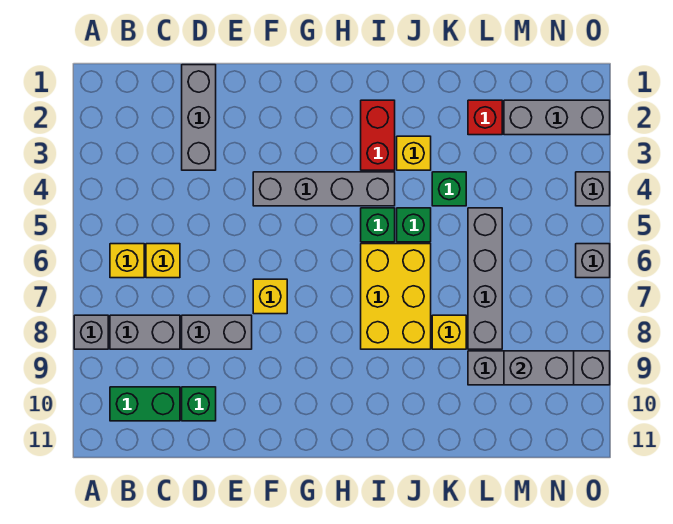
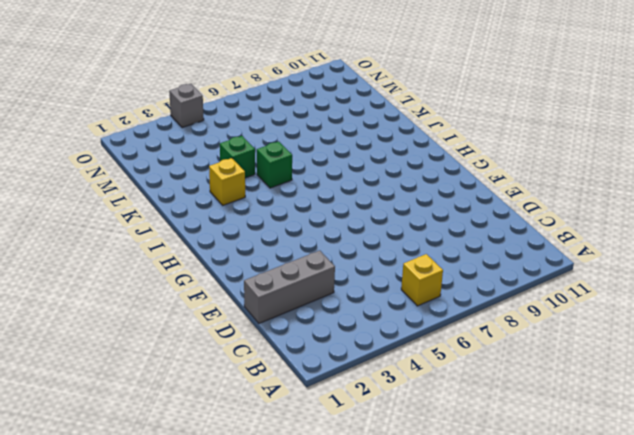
none -> grey 1x1 brick [74,315,108,349]
none -> grey 1x2 brick [110,315,180,349]
none -> green 1x2 brick [110,387,180,421]

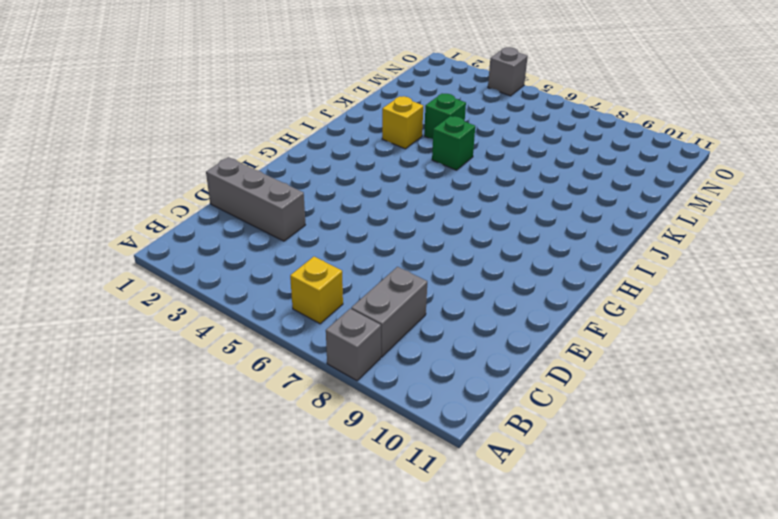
none -> green 1x2 brick [110,387,180,421]
none -> yellow 1x1 brick [146,244,180,278]
none -> grey 1x2 brick [182,315,252,349]

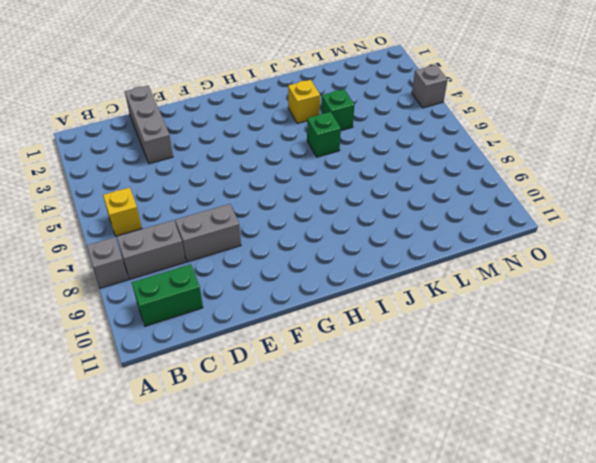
none -> yellow 1x1 brick [146,244,180,278]
none -> green 1x1 brick [182,387,216,421]
none -> grey 1x4 brick [253,172,395,206]

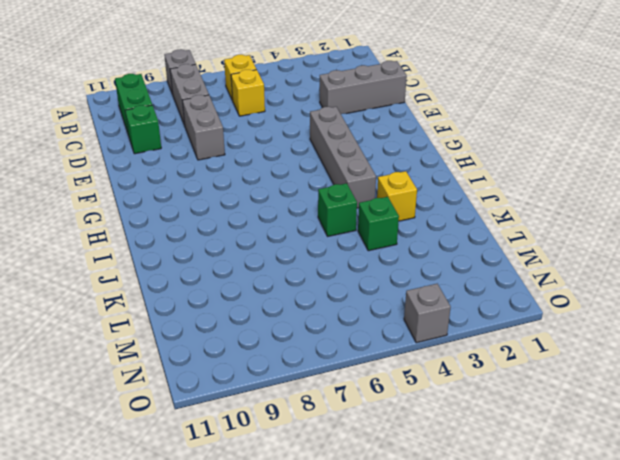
none -> yellow 1x1 brick [253,279,287,314]
none -> red 1x2 brick [361,100,395,170]
none -> green 1x1 brick [361,208,395,242]

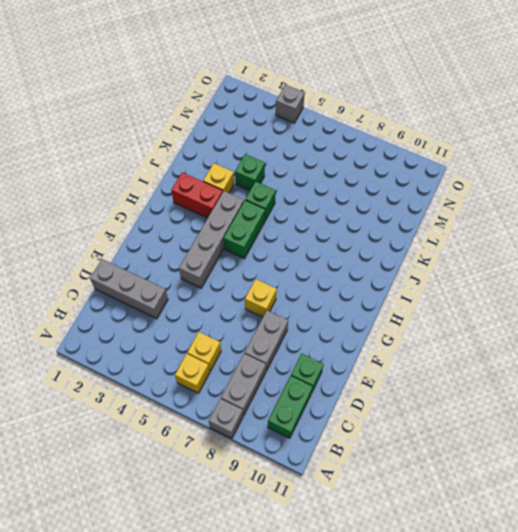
green 1x2 brick [223,200,265,259] -> green 1x1 brick [361,208,395,242]
none -> yellow 2x3 brick [361,244,431,349]
none -> yellow 1x1 brick [432,315,466,349]
none -> red 1x1 brick [468,100,502,135]

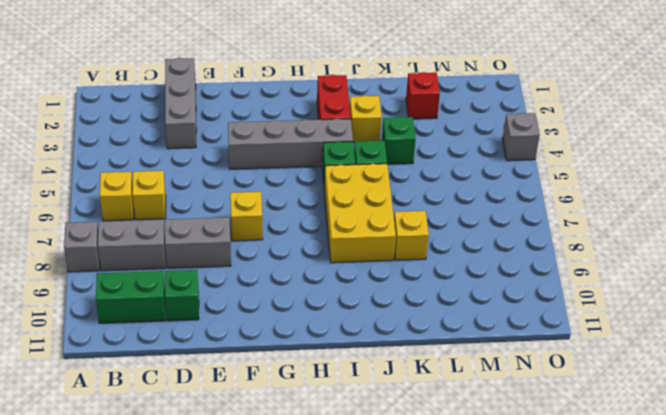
none -> grey 1x4 brick [468,208,502,349]
none -> grey 1x4 brick [468,351,610,385]
none -> grey 1x3 brick [504,100,610,135]

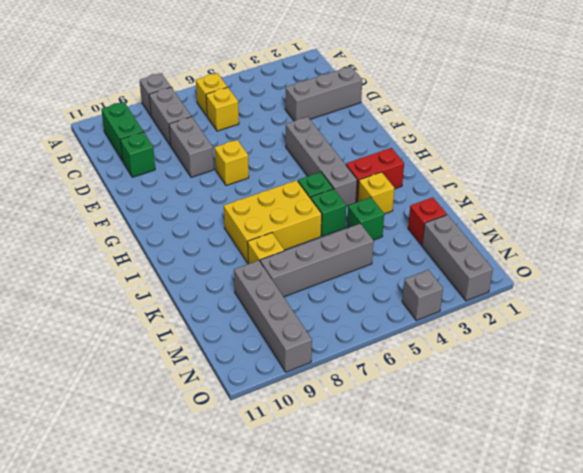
none -> grey 1x1 brick [576,244,610,278]
none -> grey 1x2 brick [504,351,574,385]

